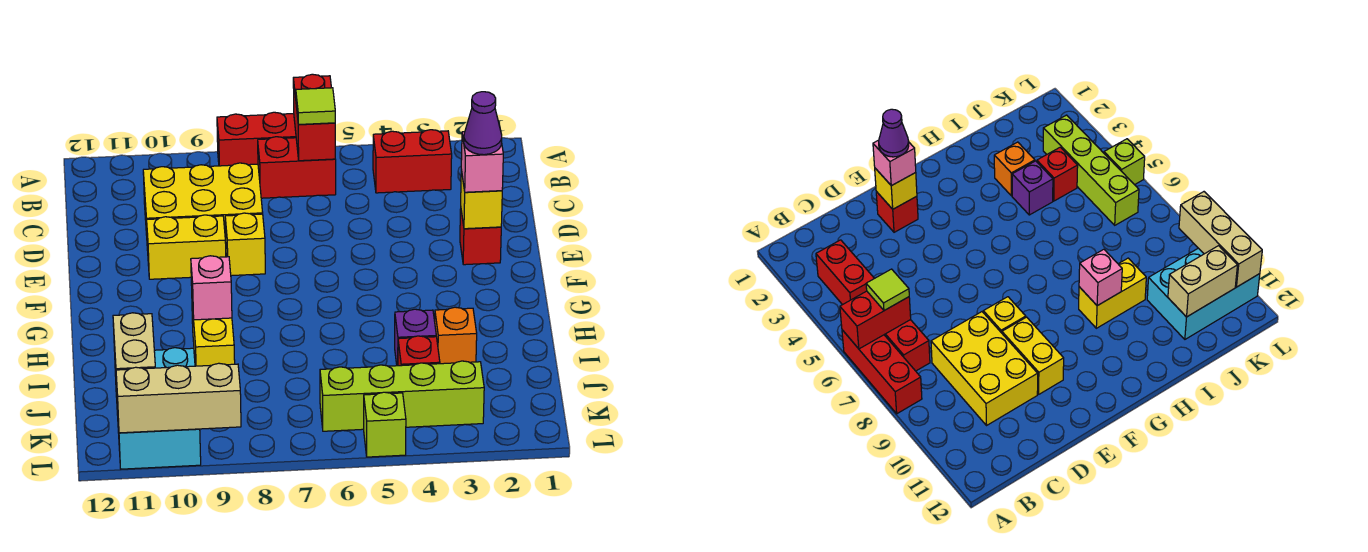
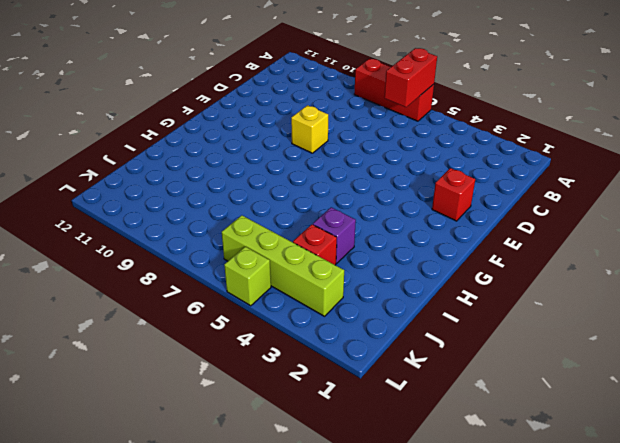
none -> red 1x2 brick [373,130,452,193]
none -> red 1x2 brick [258,137,336,198]
none -> yellow 2x3 brick [143,163,263,250]

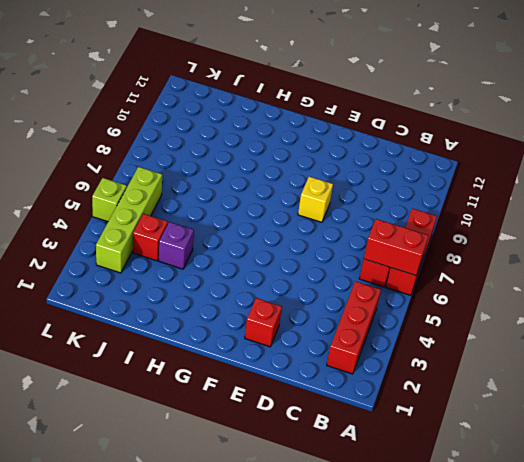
red 1x3 brick [327,281,381,374] -> red 1x2 brick [373,130,452,193]
none -> yellow 2x3 brick [143,163,263,250]
none -> yellow 1x2 brick [147,215,226,279]
none -> yellow 1x2 brick [192,305,235,366]

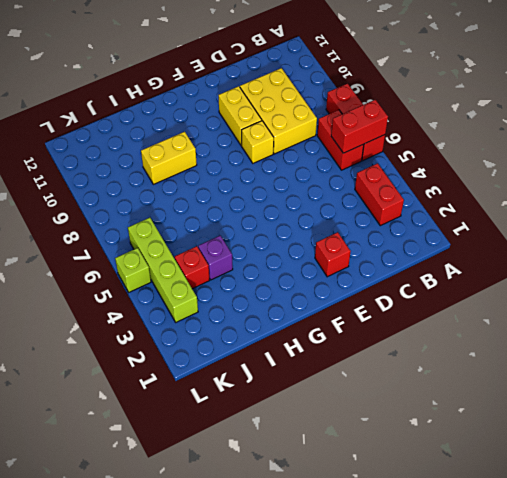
none -> orange 1x1 brick [435,307,477,364]
none -> cyan 2x3 brick [115,348,201,469]
none -> yellow 1x1 brick [461,170,502,229]

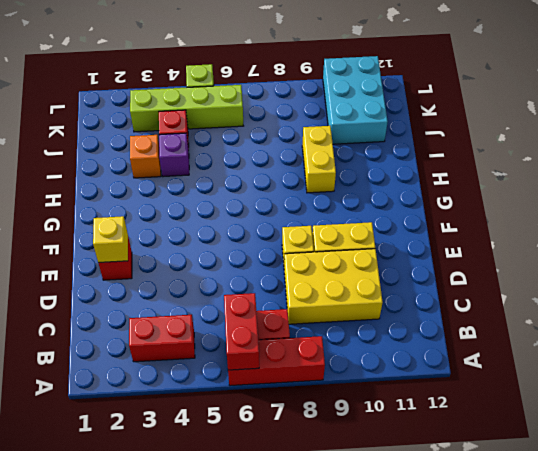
none -> pink 1x1 brick [191,256,232,320]
none -> tan 1x2 brick [113,313,155,387]
none -> tan 1x3 brick [116,363,241,433]

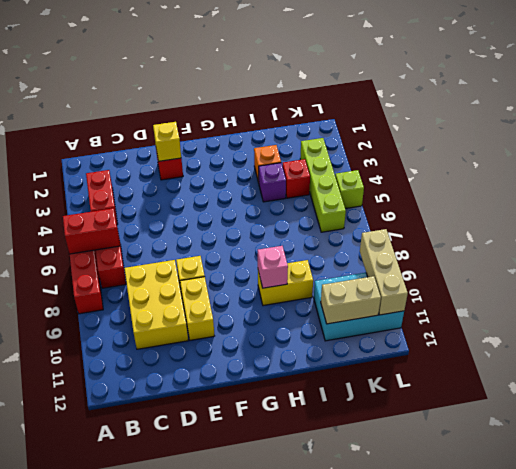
none -> lime 1x1 tile [296,88,335,125]
none -> pink 1x1 brick [461,132,503,192]
none -> purple 1x1 cone [464,92,502,155]

